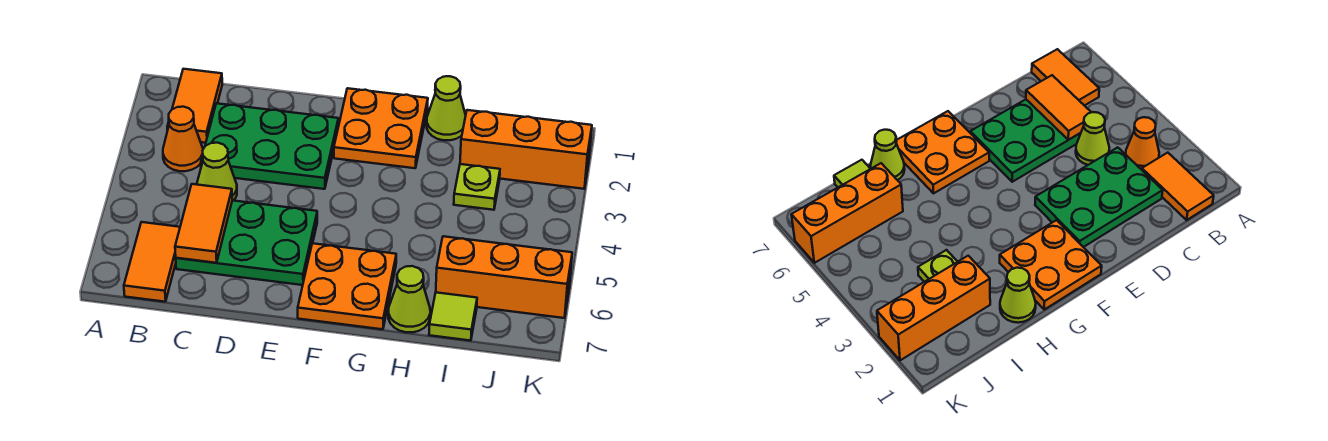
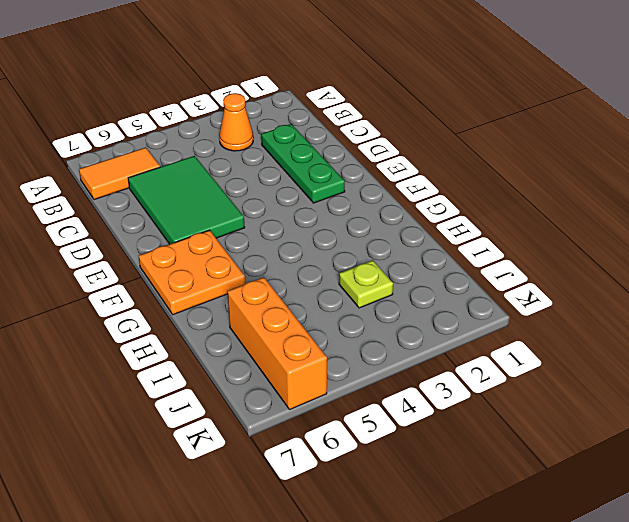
green 1x3 plate [261,124,345,203] -> green 2x3 plate [201,103,338,189]
green 2x3 tile [128,156,245,244] -> green 2x3 plate [176,200,317,285]
none -> orange 1x2 tile [167,69,222,143]
none -> lime 1x1 cone [197,143,237,201]
none -> orange 2x2 plate [334,88,428,168]

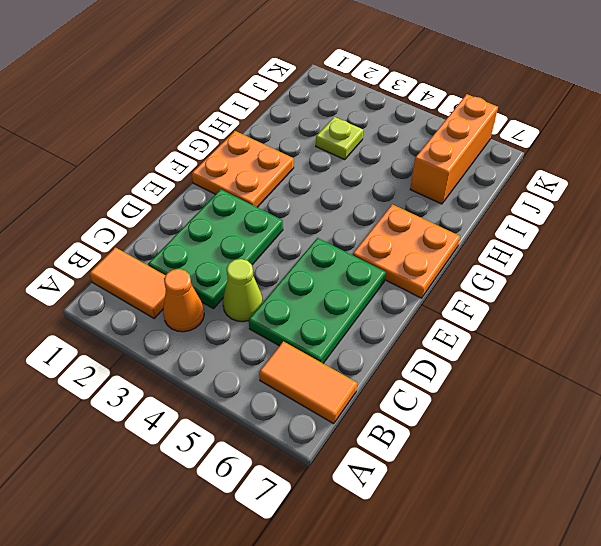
none -> lime 1x1 cone [427,76,466,140]
none -> lime 1x1 cone [388,266,430,332]
none -> orange 1x3 brick [460,110,592,189]

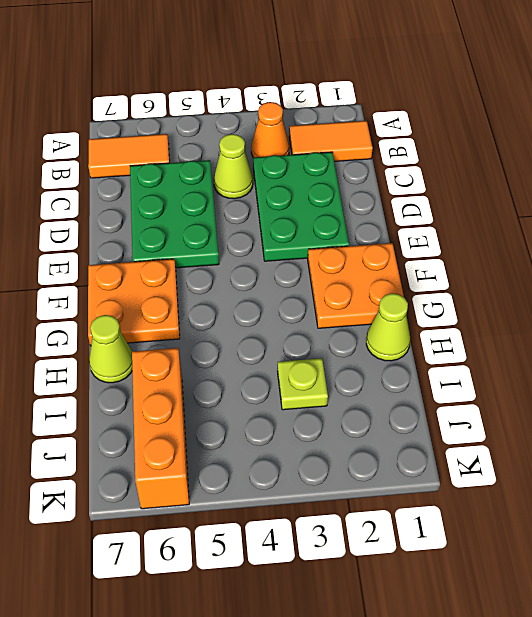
none -> orange 1x3 brick [460,110,592,189]
none -> lime 1x1 tile [429,293,477,341]
none -> orange 1x2 tile [175,184,232,263]

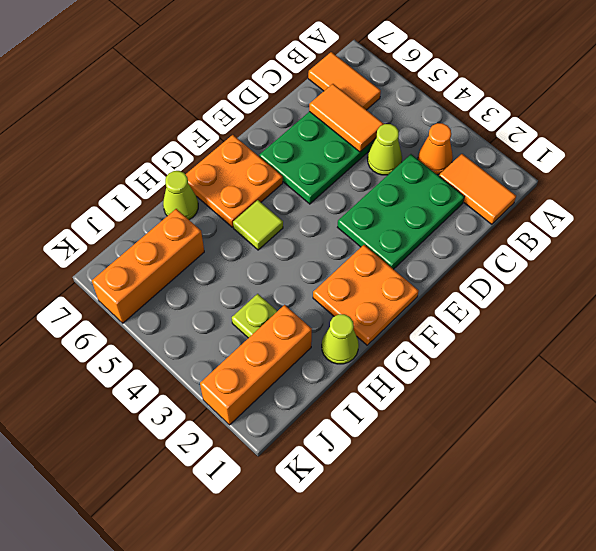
lime 1x1 tile [233,200,283,250] -> lime 1x1 tile moved to [429,293,477,341]

